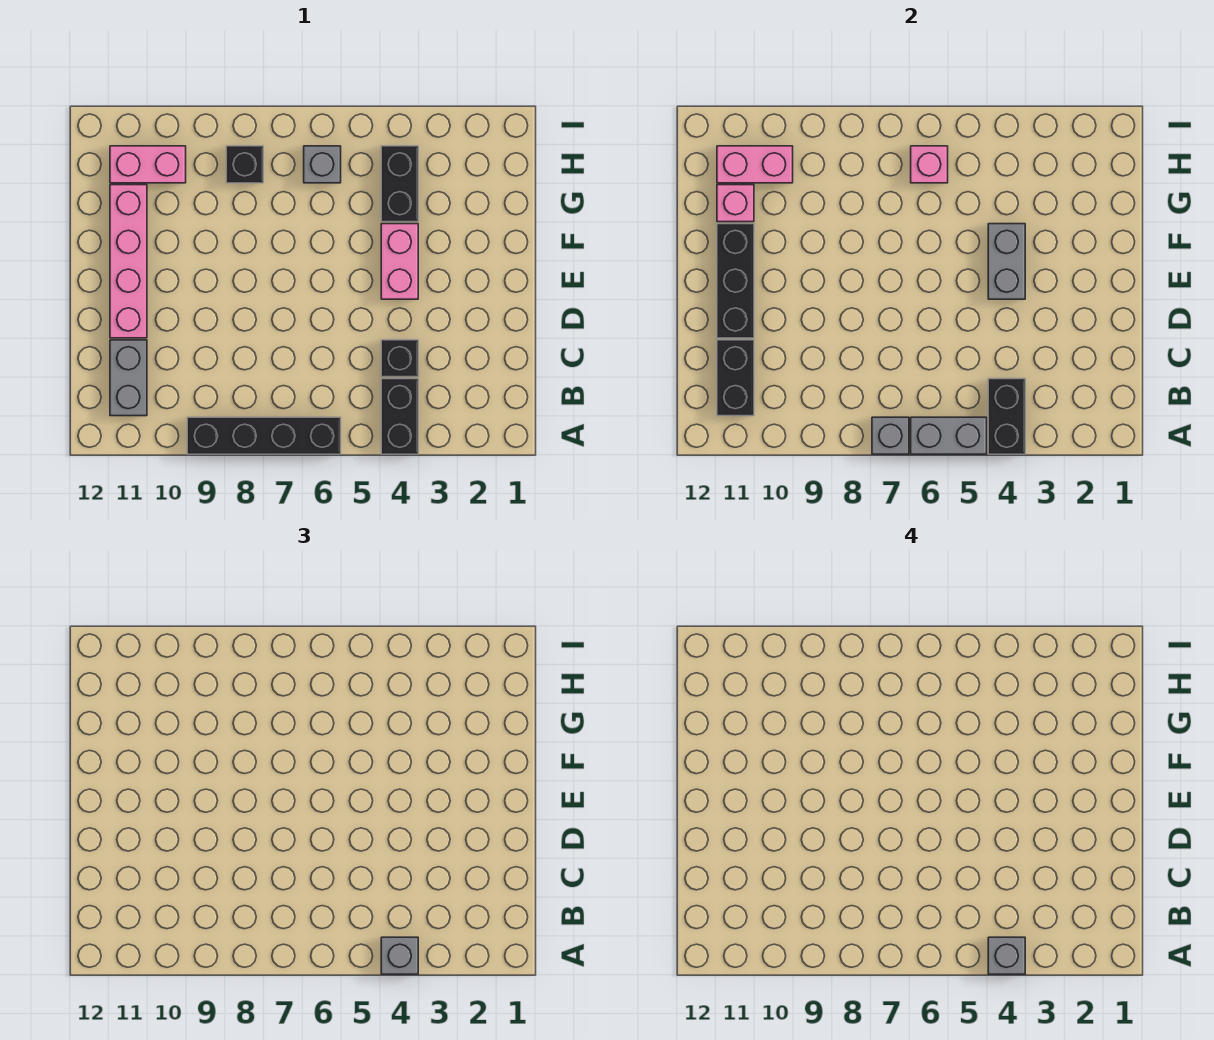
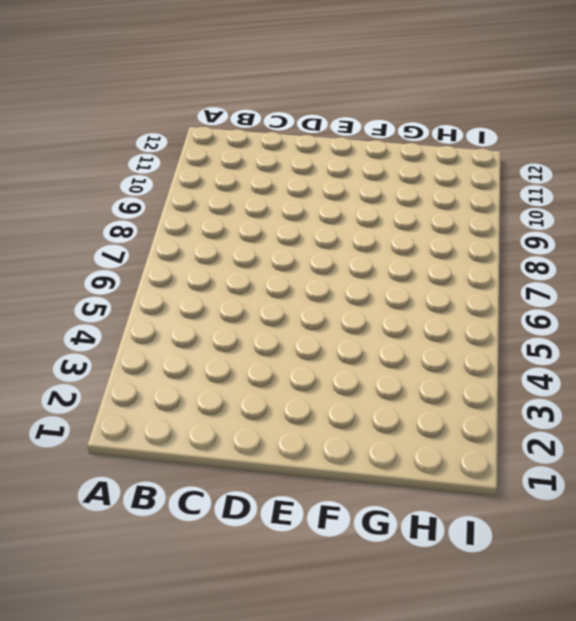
none -> black 1x2 brick [381,379,418,454]
none -> black 1x4 brick [187,417,341,454]
none -> grey 1x2 brick [110,340,147,416]

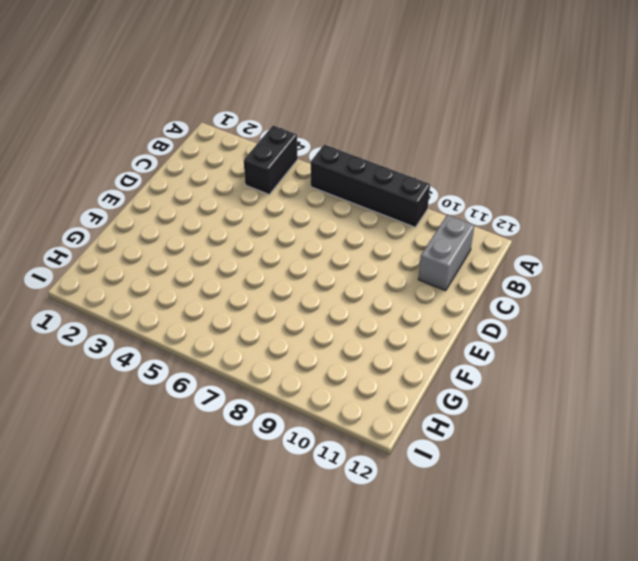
none -> black 1x1 brick [381,340,418,377]
none -> pink 1x4 brick [110,185,147,338]
none -> pink 1x2 brick [381,224,418,299]

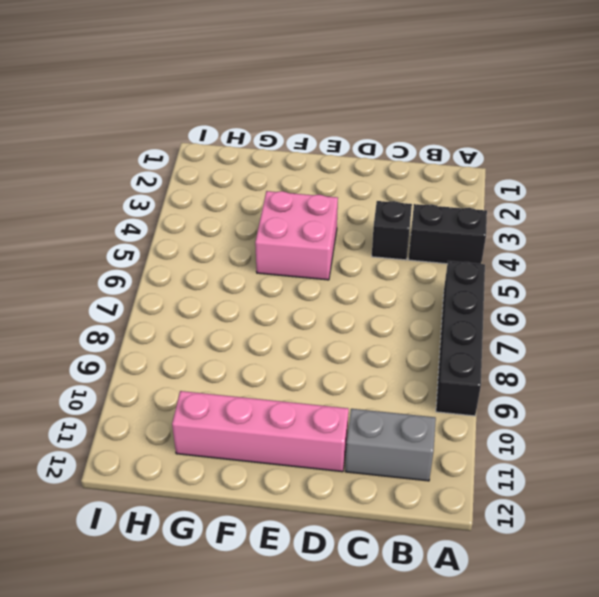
pink 2x2 brick [255,191,338,280] -> pink 1x2 brick [381,224,418,299]
none -> black 1x2 brick [381,146,418,222]
none -> grey 1x1 brick [304,146,341,183]
none -> black 1x1 brick [226,146,263,183]

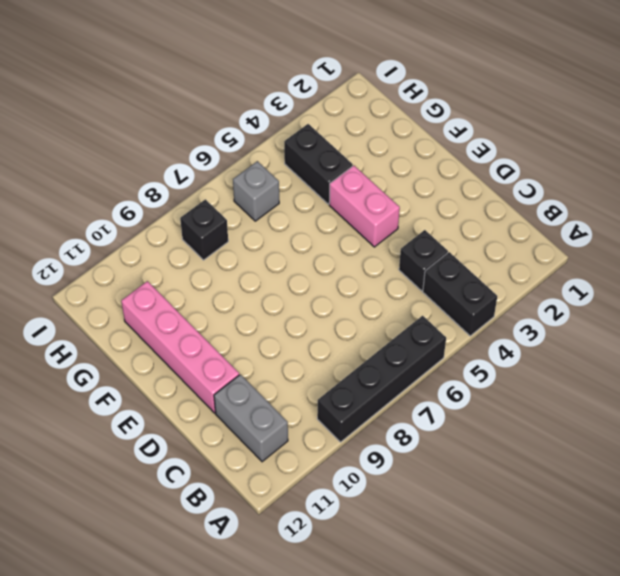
none -> pink 1x2 brick [110,146,186,183]
none -> black 1x2 brick [988,379,1025,454]
none -> grey 1x2 brick [911,417,987,454]

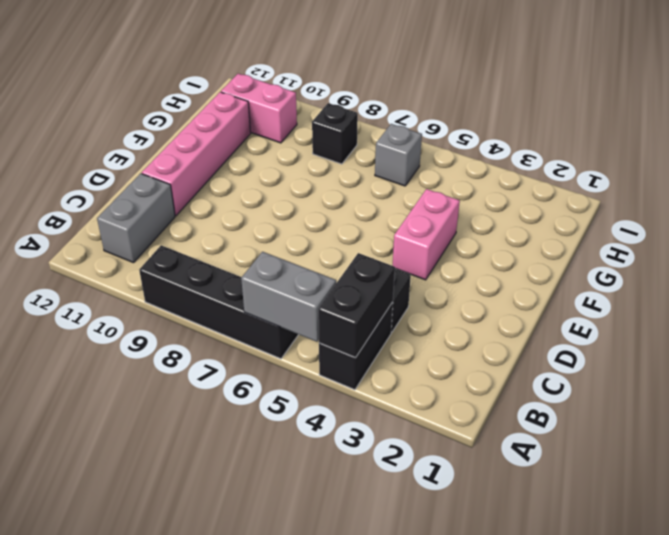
none -> black 1x2 brick [381,146,418,222]
none -> grey 1x1 brick [872,417,909,454]
none -> black 1x2 brick [717,340,754,416]

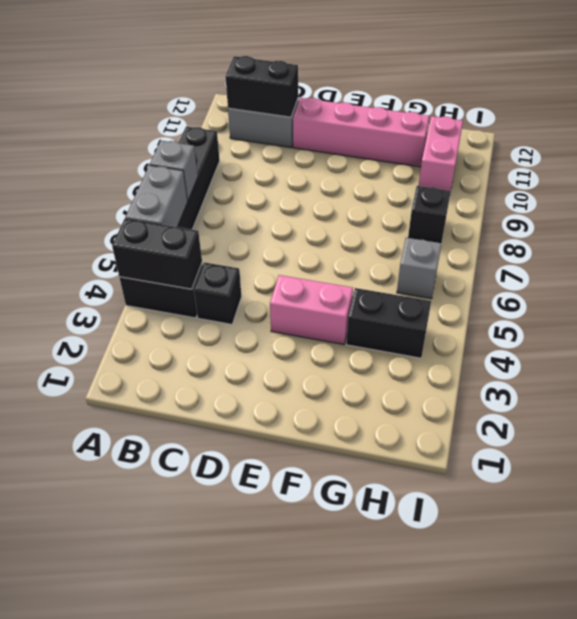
none -> black 1x3 brick [717,224,754,338]
none -> grey 1x2 brick [988,224,1025,299]
none -> pink 1x1 brick [717,185,754,222]

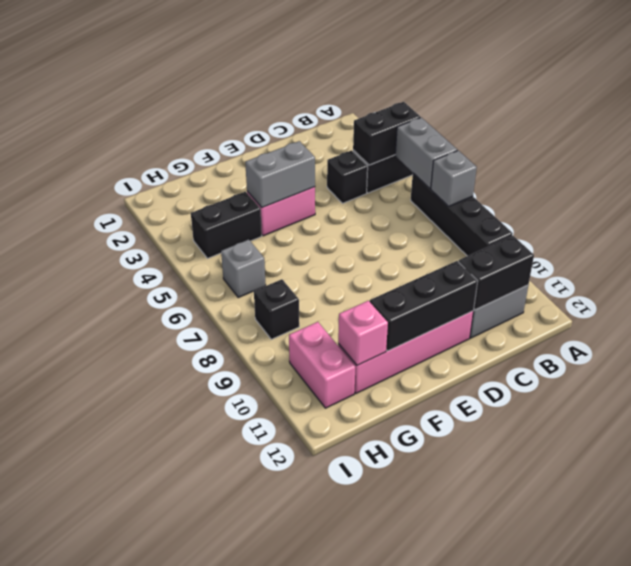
none -> pink 1x1 brick [911,146,948,183]
none -> pink 1x2 brick [717,146,793,183]
none -> grey 1x1 brick [381,937,418,974]

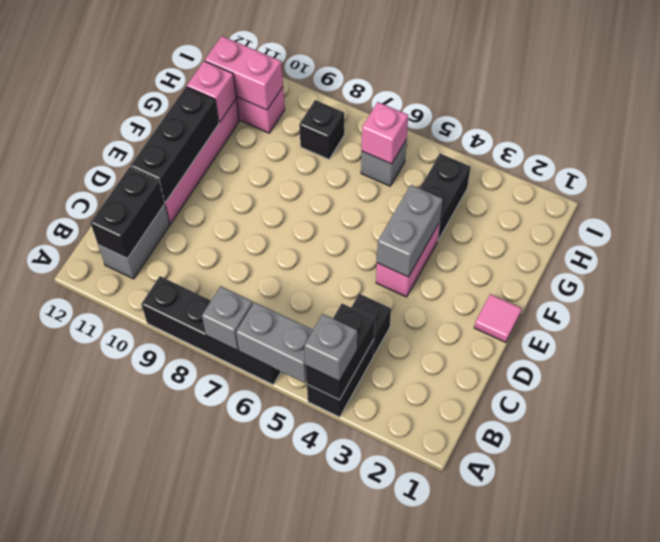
pink 1x1 tile [474,294,522,342] -> none
none -> grey 1x1 brick [988,937,1025,974]

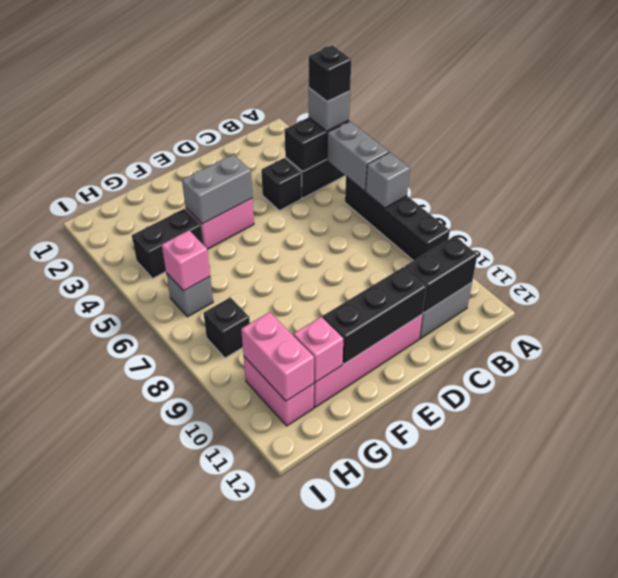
black 1x1 brick [309,45,351,102] -> grey 1x1 brick [988,937,1025,974]

